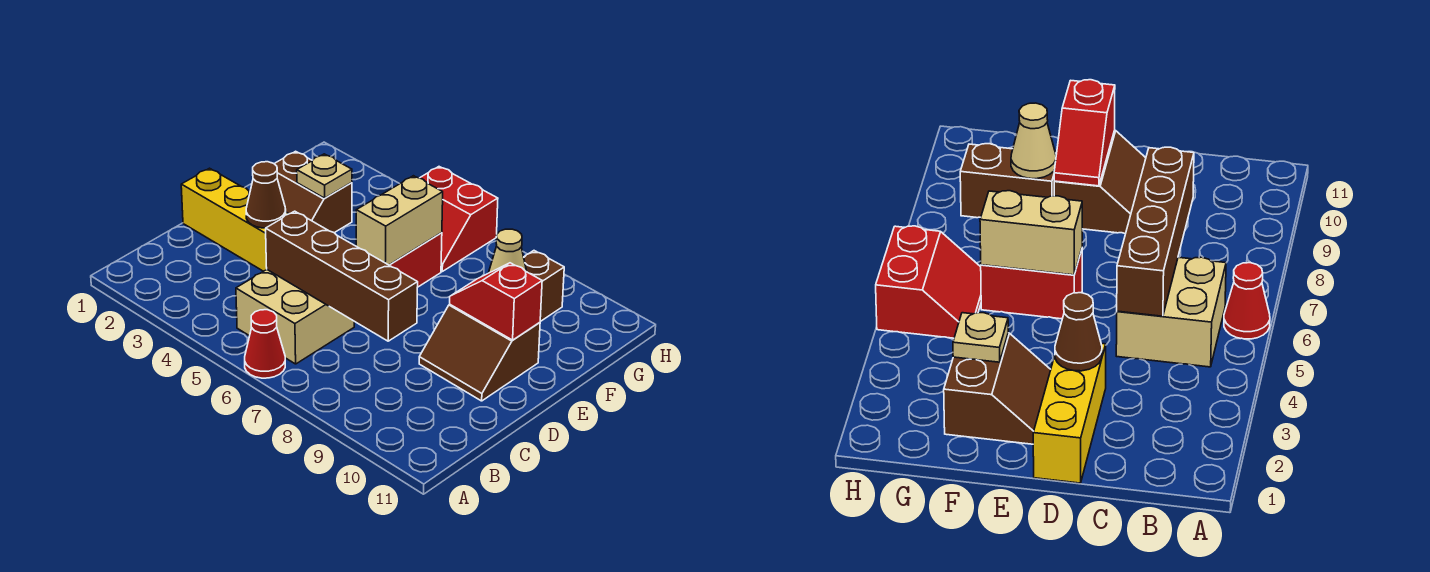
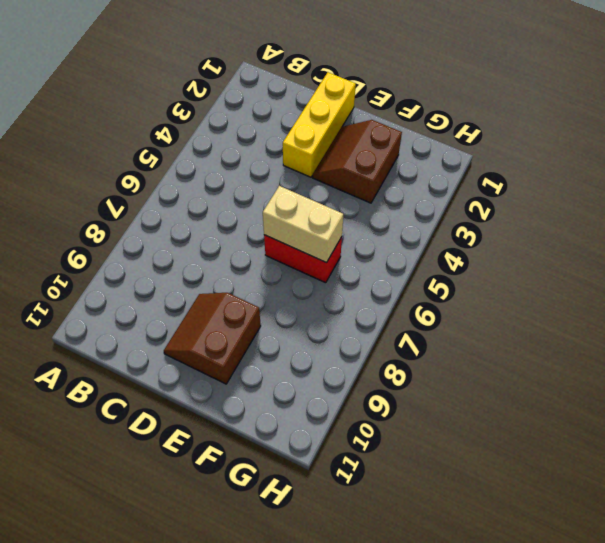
none -> red 1x1 cone [245,310,285,378]
none -> tan 2x2 brick [236,270,354,364]
none -> brown 1x2 brick [524,251,564,322]

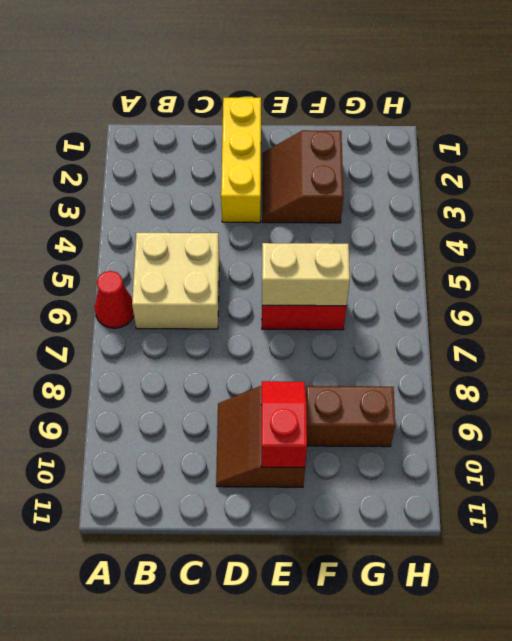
none -> red 2x2 slope [420,167,498,271]
none -> brown 1x4 brick [266,211,418,341]
none -> brown 1x1 cone [246,162,286,228]

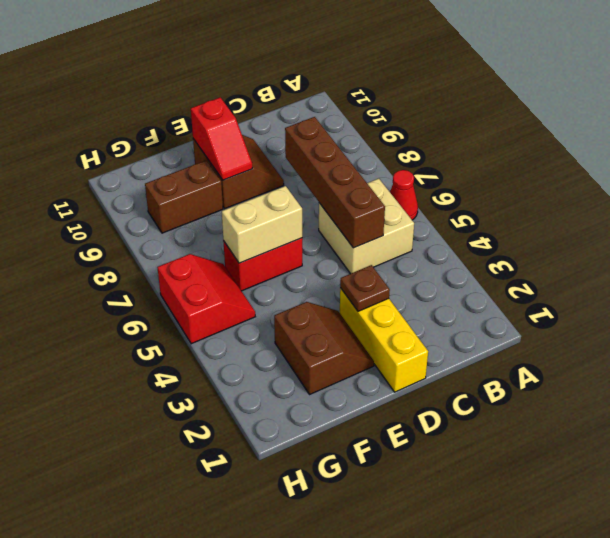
brown 1x1 plate [340,265,390,311] -> brown 1x1 cone [246,162,286,228]
none -> tan 1x1 plate [297,154,352,198]
none -> tan 1x1 cone [489,229,527,273]

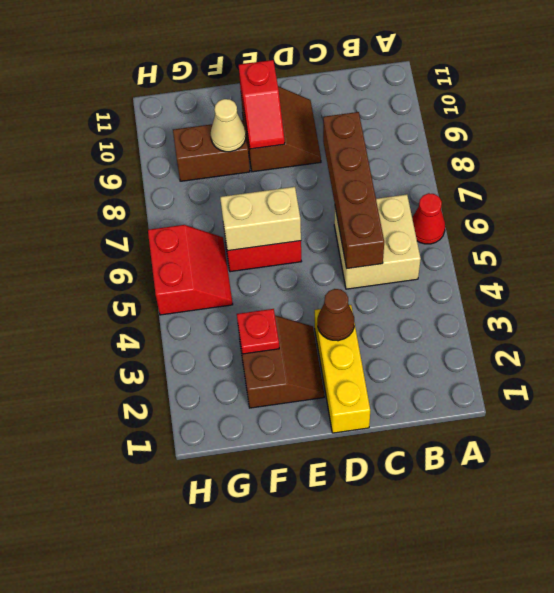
red 1x1 plate [237,309,279,354] -> tan 1x1 plate [297,154,352,198]

